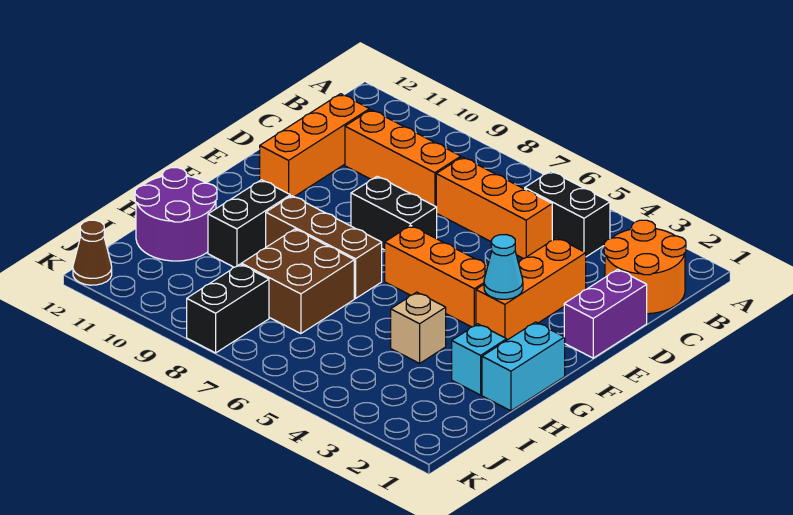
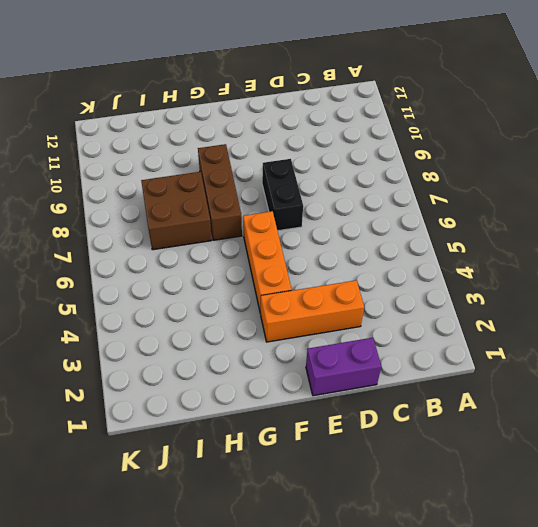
none -> orange 2x2 round brick [604,220,686,314]
none -> black 1x2 brick [525,171,610,257]
none -> orange 1x3 brick [436,157,552,259]

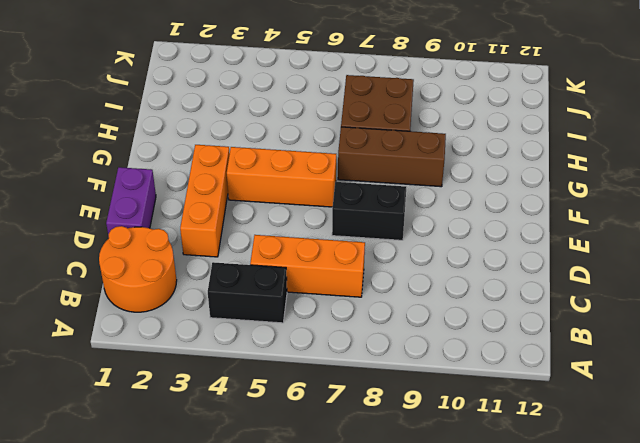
none -> orange 1x3 brick [345,110,461,206]
none -> orange 1x3 brick [260,94,370,197]
none -> cyan 1x2 brick [482,322,565,411]

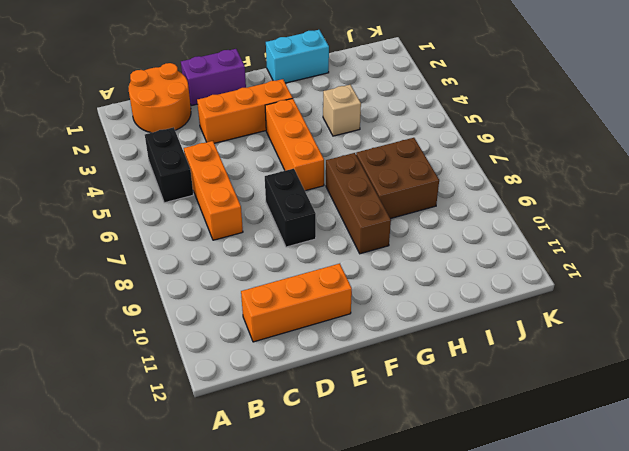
none -> orange 1x3 brick [345,110,461,206]
none -> black 1x2 brick [208,180,290,267]
none -> cyan 1x1 brick [452,324,507,395]

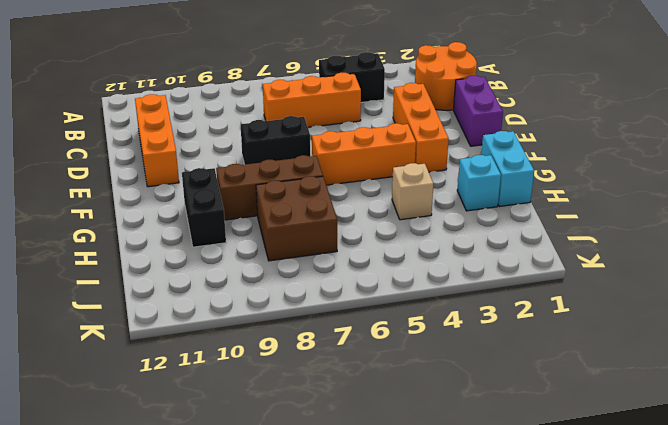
none -> orange 1x3 brick [345,110,461,206]
none -> purple 2x2 round brick [135,168,217,261]
none -> black 1x2 brick [187,264,269,353]

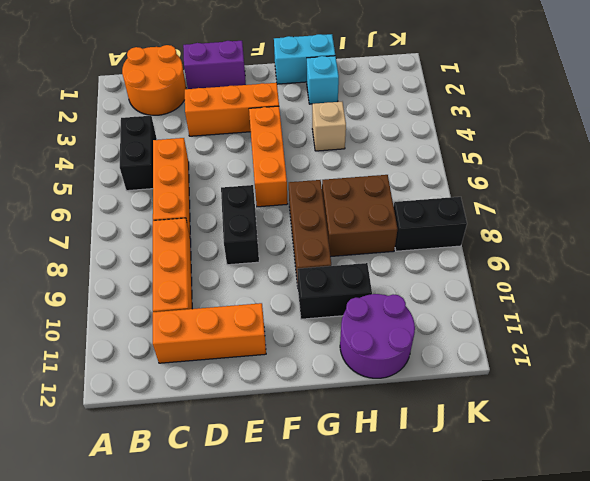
none -> brown 1x1 cone [73,220,112,285]
none -> cyan 1x1 cone [484,235,523,299]

